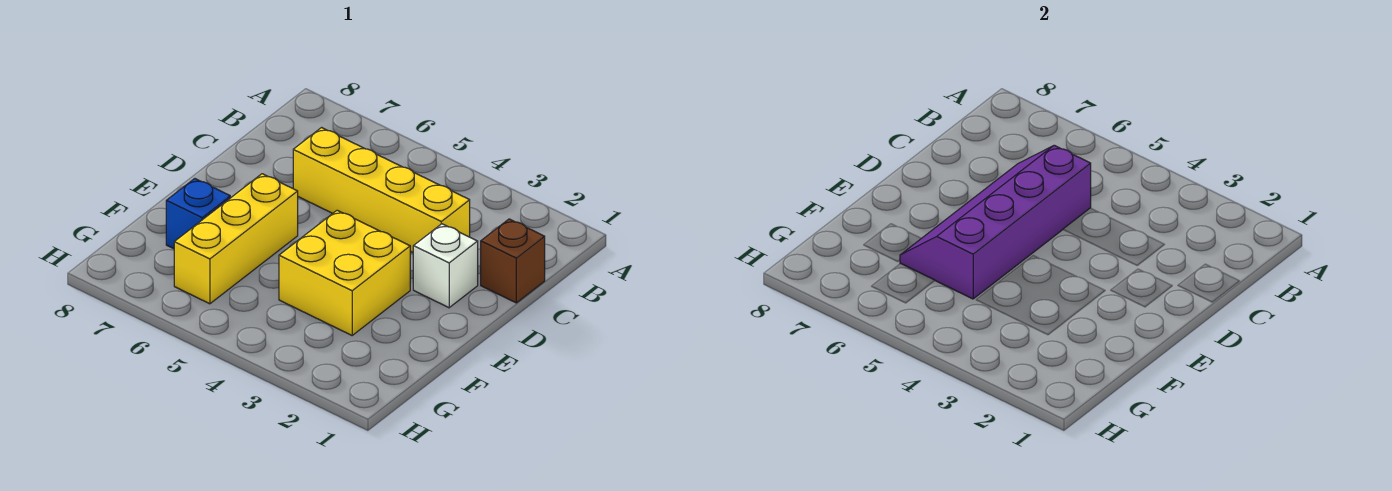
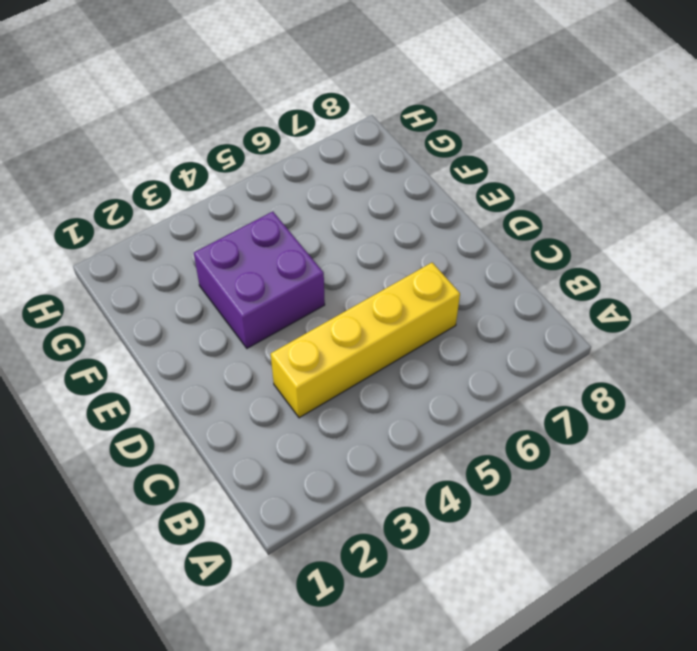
purple 2x2 brick [194,212,325,348] -> yellow 2x2 brick [279,210,410,335]
none -> brown 1x1 brick [481,219,545,303]
none -> white 1x1 brick [413,224,478,308]

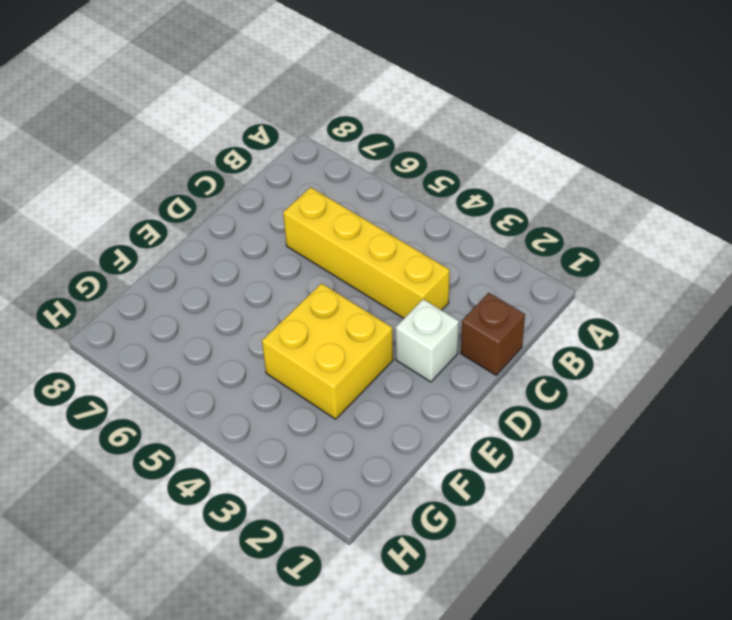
none -> yellow 1x3 brick [174,174,298,304]
none -> blue 1x1 brick [166,179,230,249]

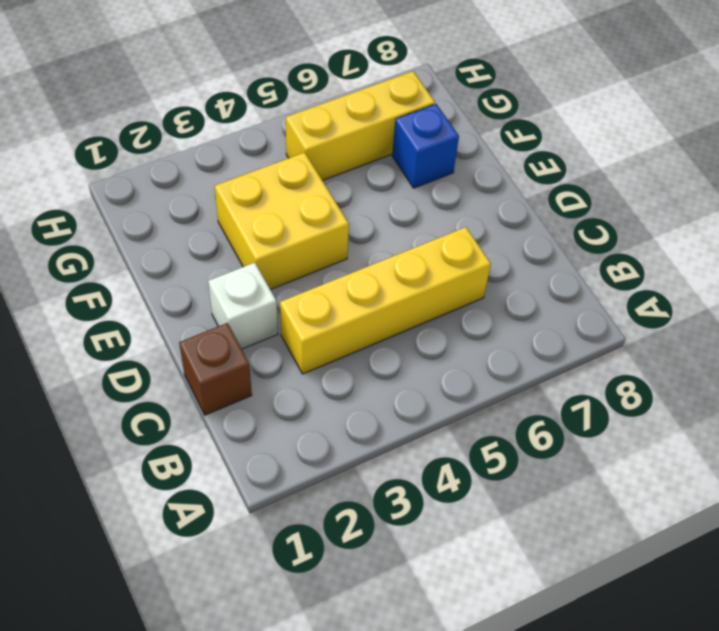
yellow 1x3 brick [286,71,435,181] -> yellow 1x3 brick turned to [174,174,298,304]
none -> purple 2x4 slope [900,145,1091,299]

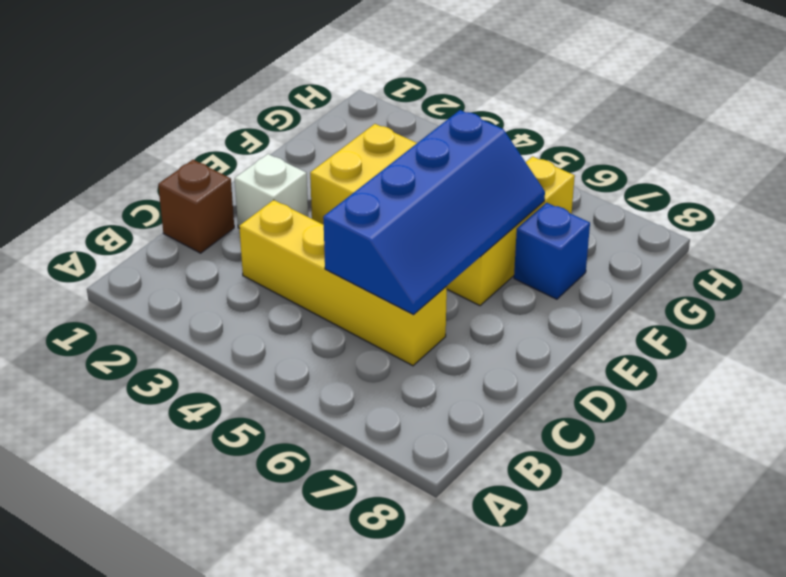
blue 2x4 slope [323,110,545,315] -> purple 2x4 slope [900,145,1091,299]

